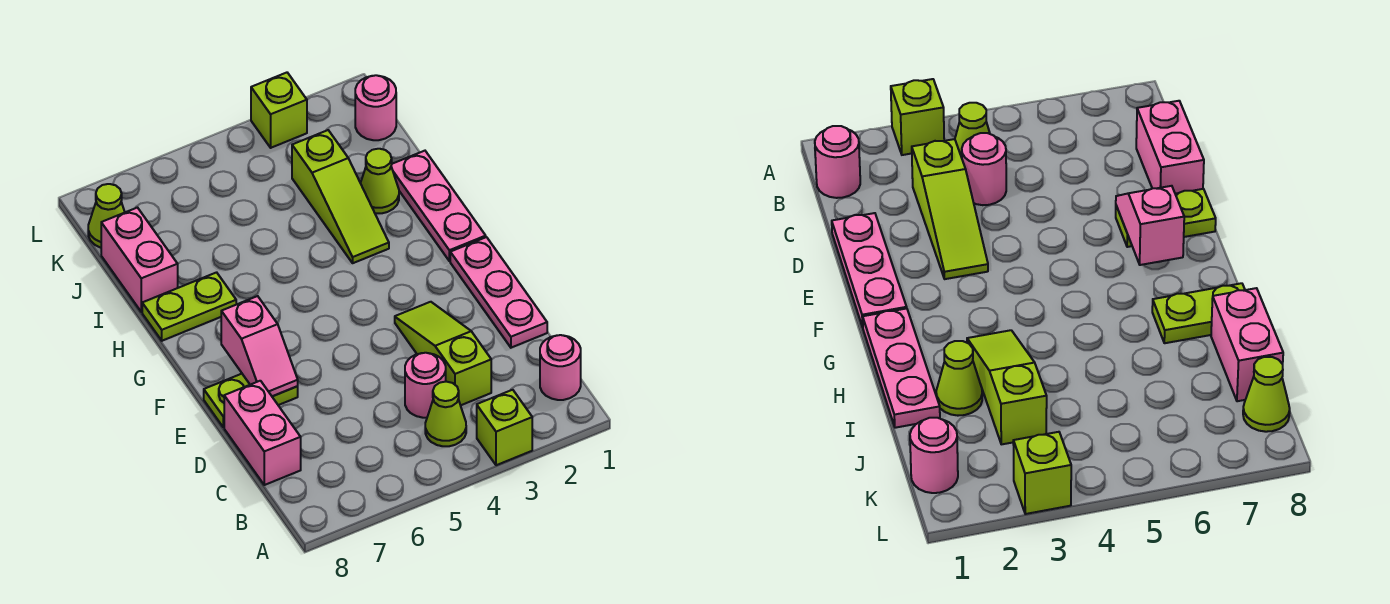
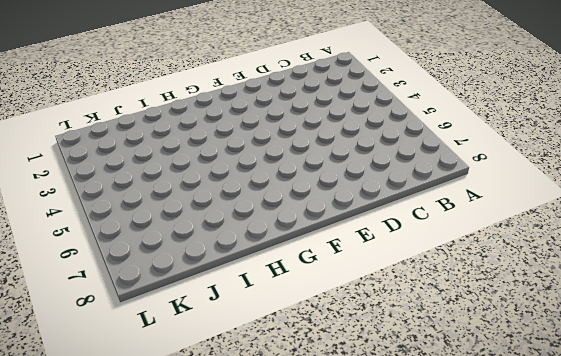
none -> lime 1x1 brick [477,390,532,465]
none -> pink 1x1 round brick [540,335,581,400]
none -> lime 1x1 cone [425,382,466,446]

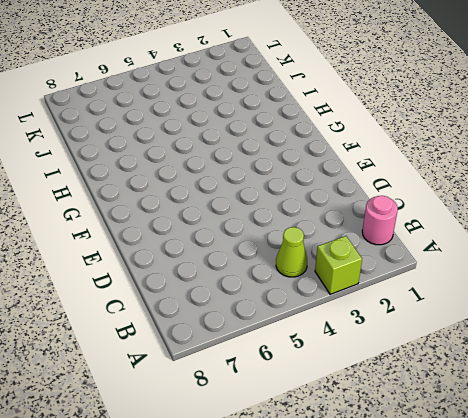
none -> lime 1x3 slope [395,302,491,405]
none -> pink 1x1 round brick [405,353,446,418]
none -> pink 1x2 brick [224,381,301,485]

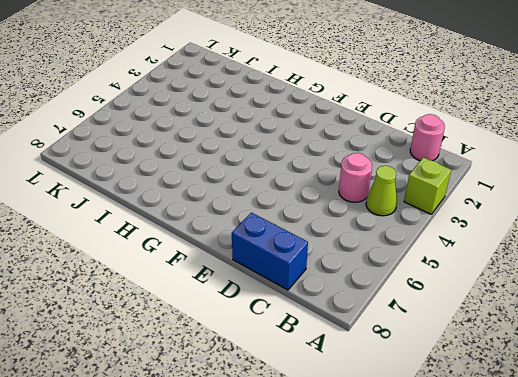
blue 1x2 brick [232,213,308,290] -> pink 1x2 brick [224,381,301,485]
none -> lime 1x3 slope [395,302,491,405]
none -> pink 1x3 plate [450,237,547,348]
none -> lime 1x2 plate [204,374,298,427]

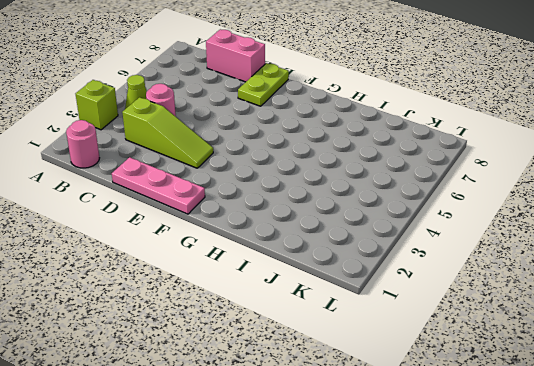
none -> pink 1x3 plate [391,151,486,261]
none -> lime 1x3 slope [292,130,389,263]
none -> lime 1x2 plate [142,272,236,341]

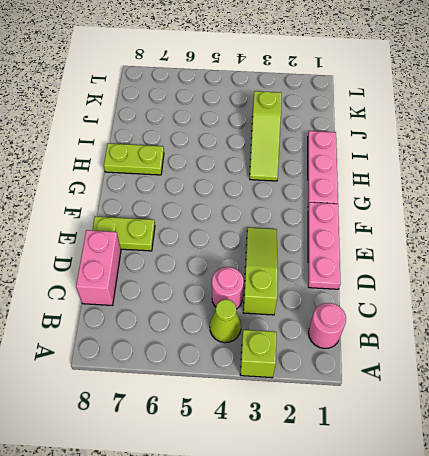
none -> lime 1x1 cone [361,149,399,213]
none -> pink 1x2 brick [101,208,178,312]
none -> pink 1x1 round brick [355,75,396,140]

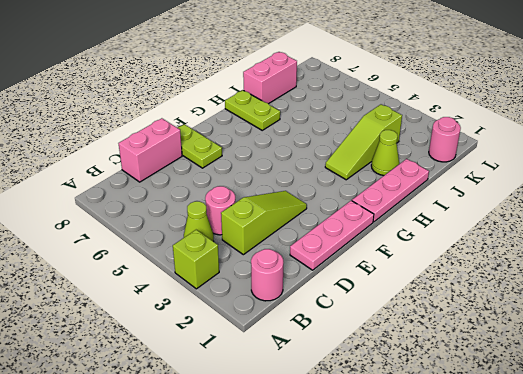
none -> lime 1x1 cone [88,184,125,248]
none -> lime 1x1 brick [251,73,307,148]
none -> pink 1x2 slope [221,296,298,396]

